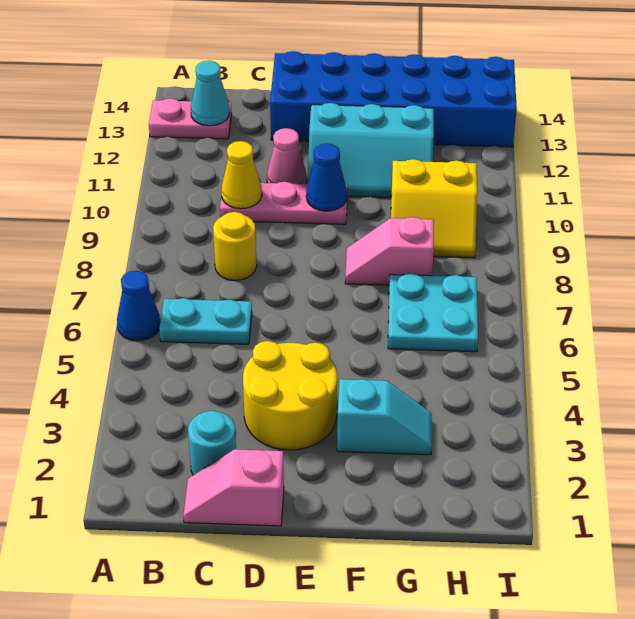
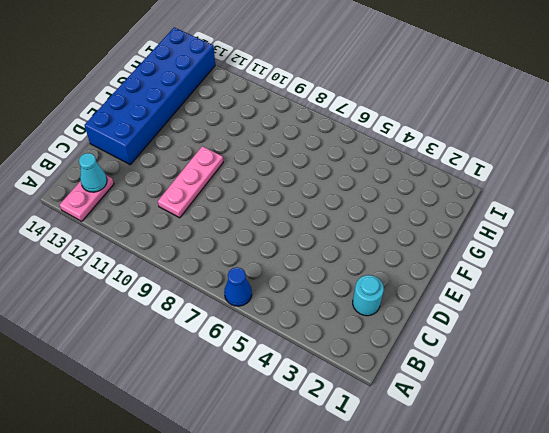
none -> cyan 1x2 plate [159,298,252,344]
none -> pink 1x2 slope [183,449,284,526]
none -> yellow 1x1 round brick [213,212,257,280]

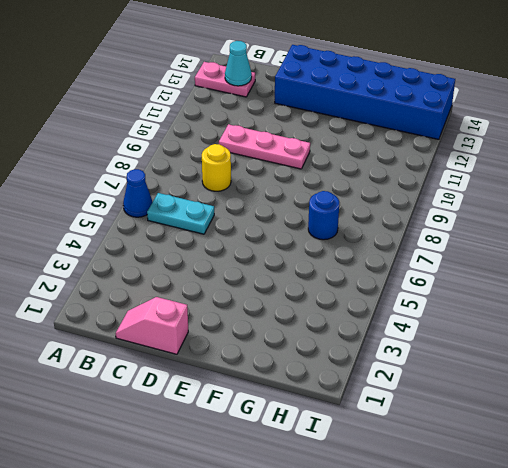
blue 1x1 round brick [308,191,339,240] -> cyan 2x2 plate [388,274,478,352]
none -> cyan 1x1 round brick [188,411,236,475]
none -> yellow 2x2 round brick [243,341,337,450]
none -> pink 1x1 cone [267,128,307,184]

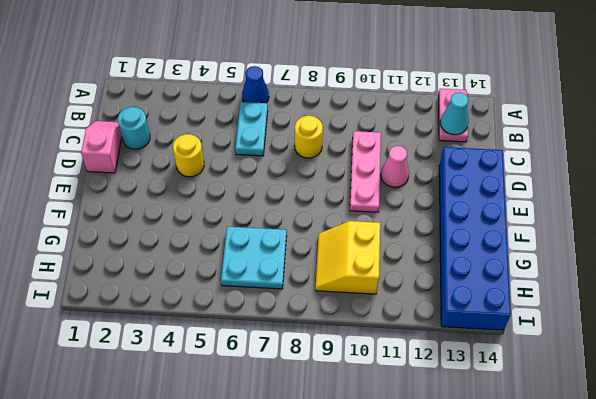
yellow 1x1 round brick [173,134,204,177] -> yellow 2x2 round brick [243,341,337,450]
none -> cyan 2x3 slope [308,103,434,197]
none -> cyan 1x2 slope [337,379,432,455]
none -> pink 1x2 slope [345,217,434,285]

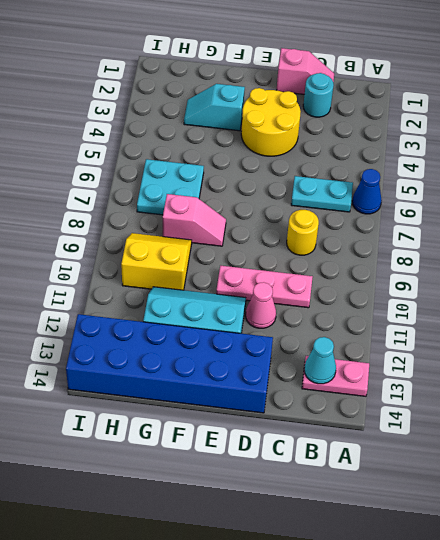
none -> yellow 1x1 cone [221,141,262,209]
none -> blue 1x1 cone [306,143,347,211]

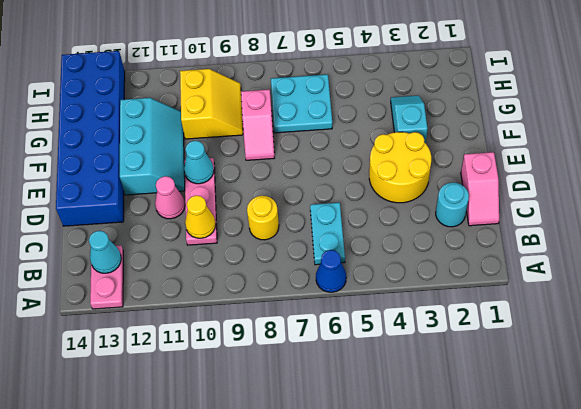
cyan 1x1 cone [184,141,214,184] -> blue 1x1 cone [306,143,347,211]

